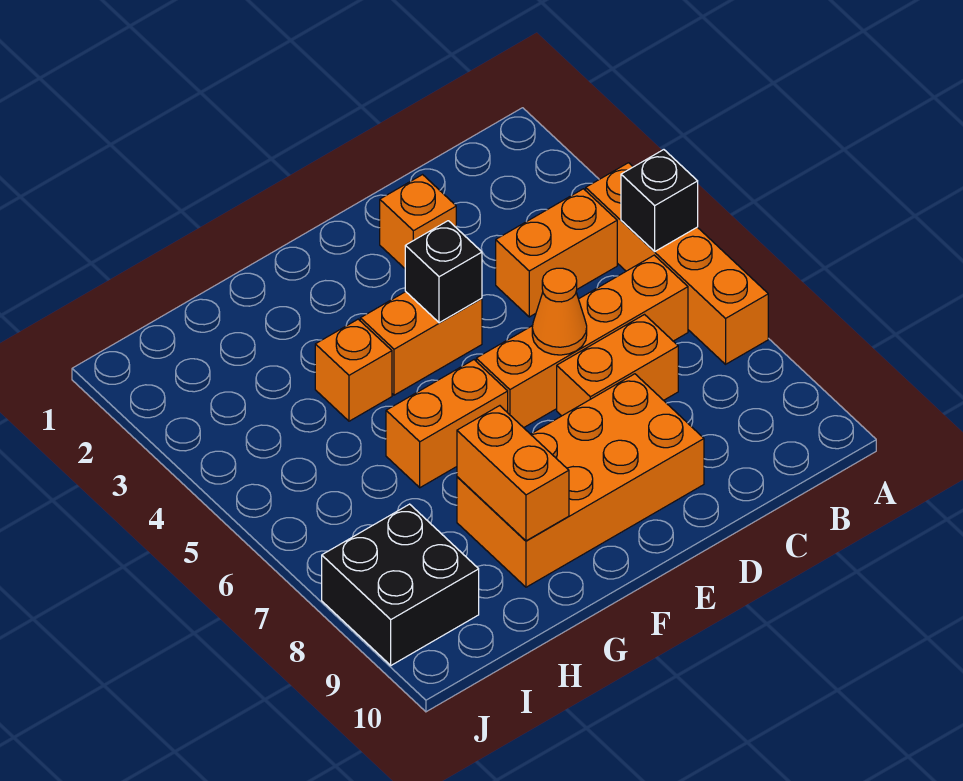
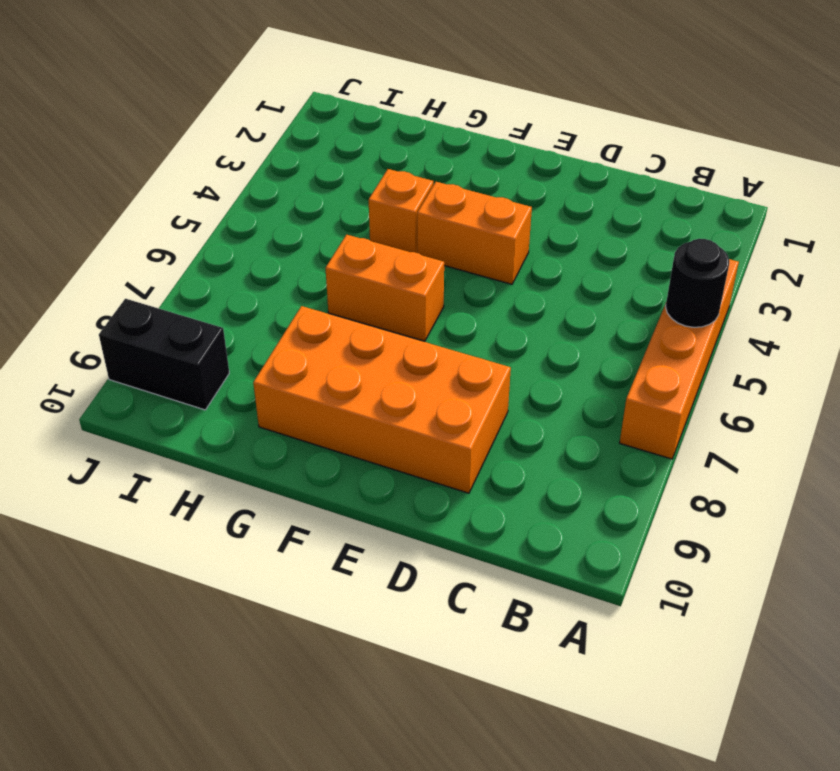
black 1x1 round brick [666,239,729,327] -> black 1x1 brick [621,150,698,252]
black 1x2 brick [99,299,229,410] -> black 2x2 brick [322,504,479,665]
none -> orange 1x2 brick [496,189,617,317]
none -> orange 1x4 brick [476,255,688,428]
none -> orange 1x2 brick [557,315,678,416]

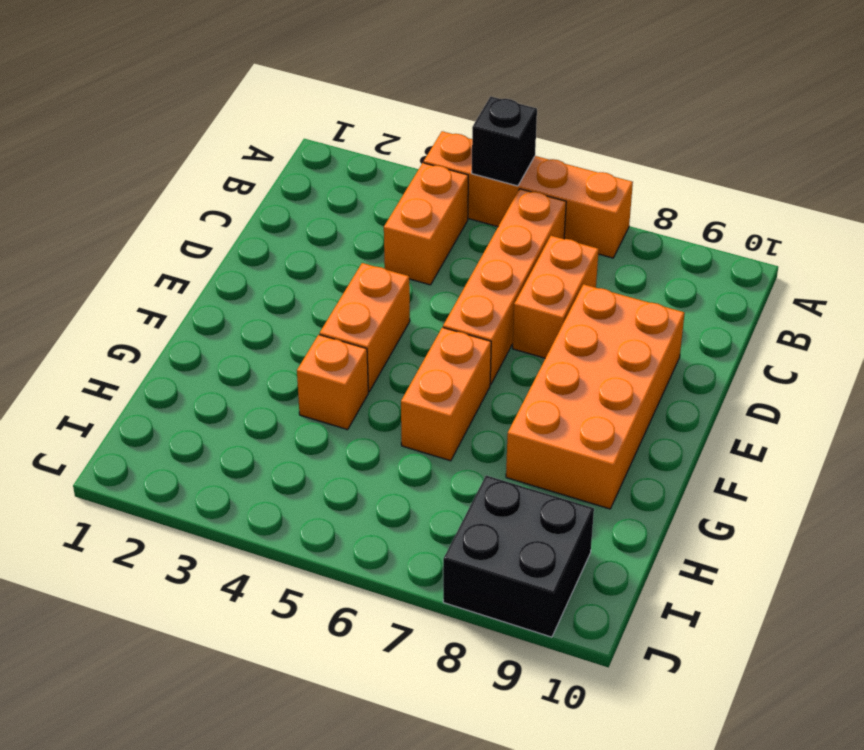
none -> orange 1x1 brick [380,175,456,268]
none -> orange 1x1 cone [532,268,587,355]
none -> black 1x1 brick [405,221,482,323]

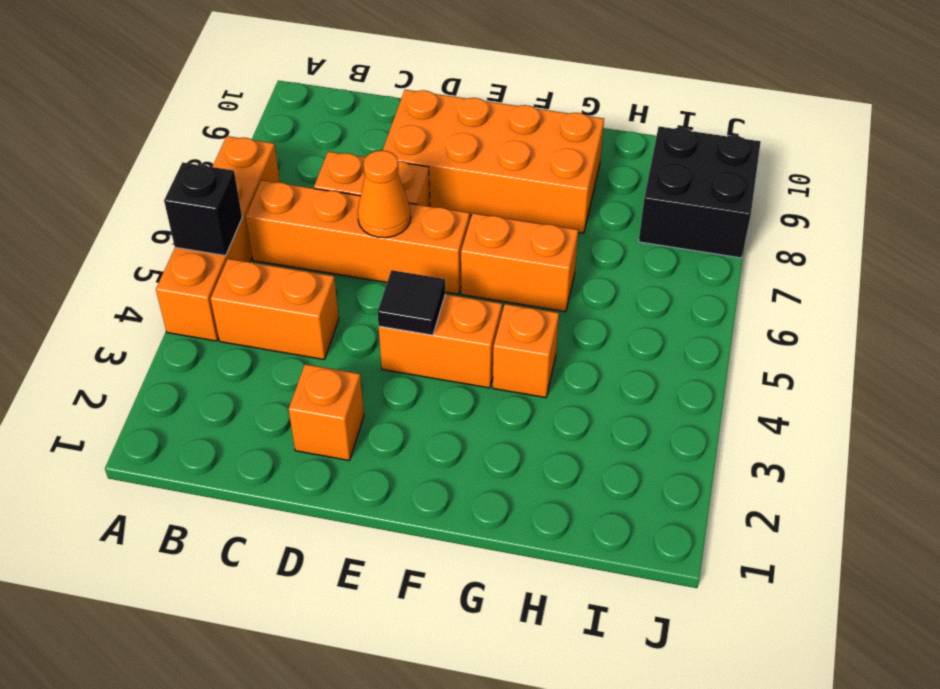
black 1x1 tile [377,270,445,335] -> black 1x1 brick [405,221,482,323]
none -> orange 1x2 brick [457,406,569,541]

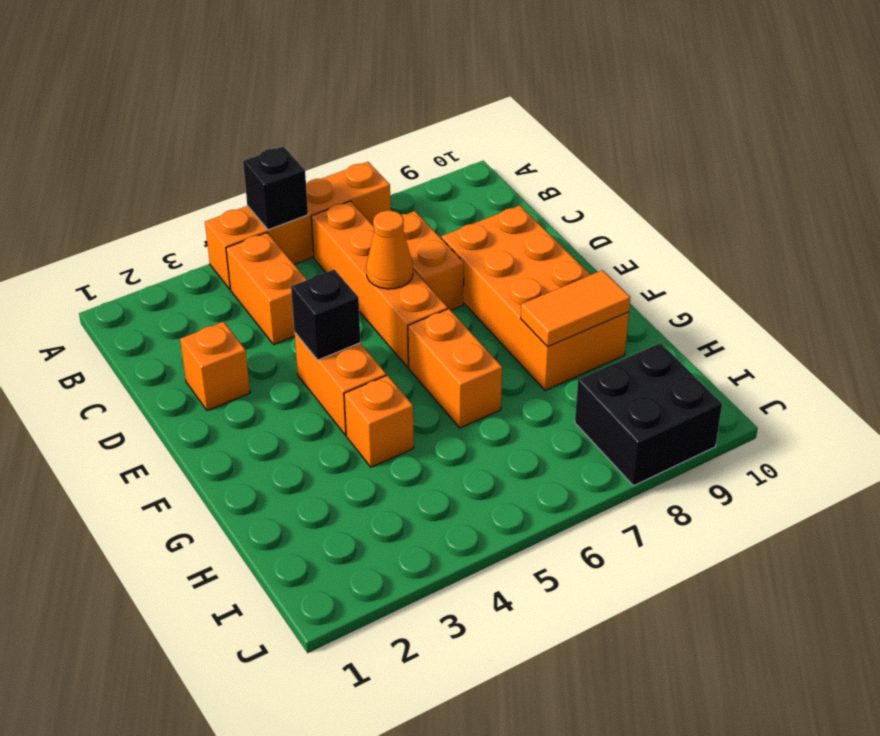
orange 1x2 tile [521,270,630,347] -> orange 1x2 brick [457,406,569,541]

